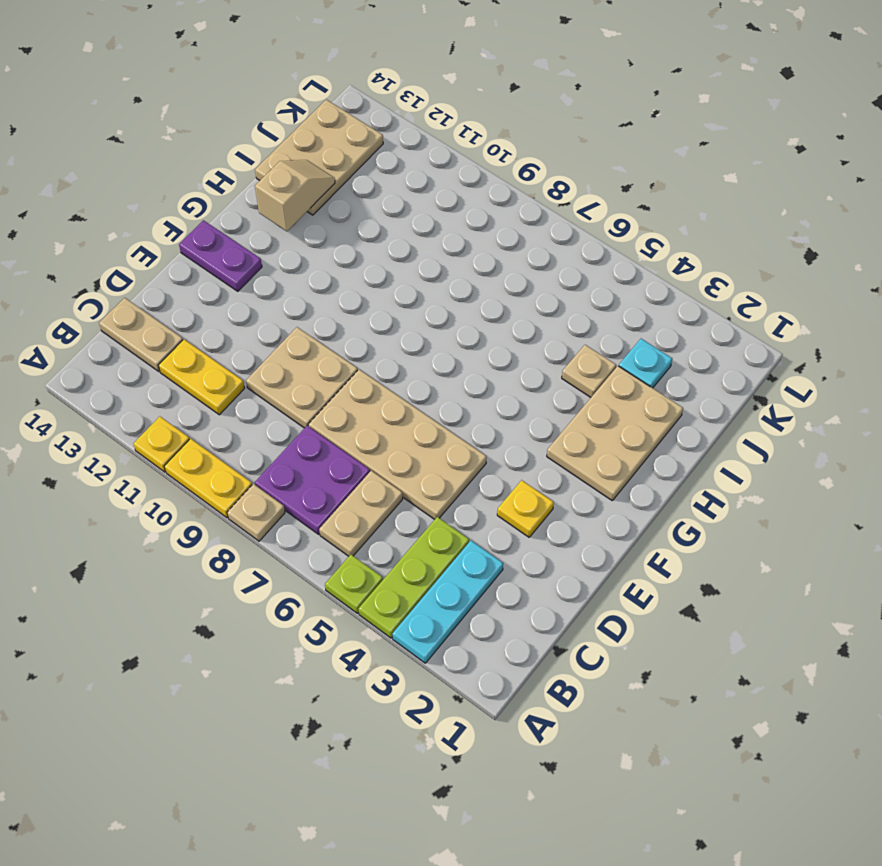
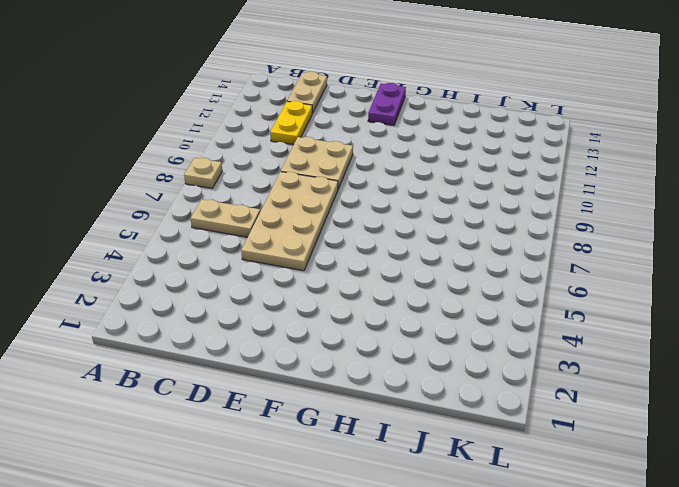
none -> cyan 1x3 plate [393,541,503,663]
none -> lime 1x3 plate [359,517,469,638]
none -> lime 1x1 plate [325,555,383,613]

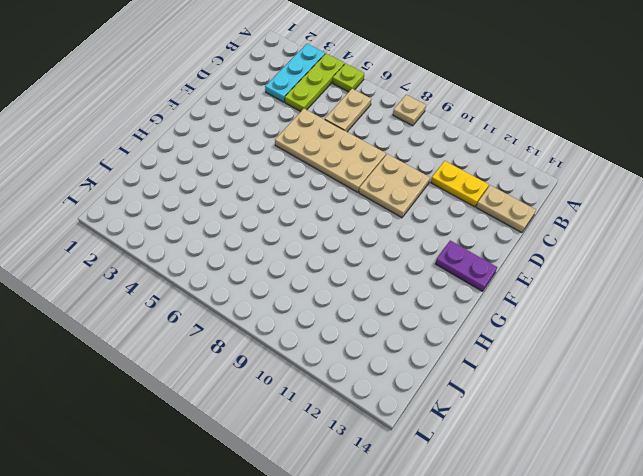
none -> yellow 1x2 plate [164,439,252,518]
none -> yellow 1x1 plate [133,416,189,472]
none -> purple 2x2 plate [255,426,370,534]

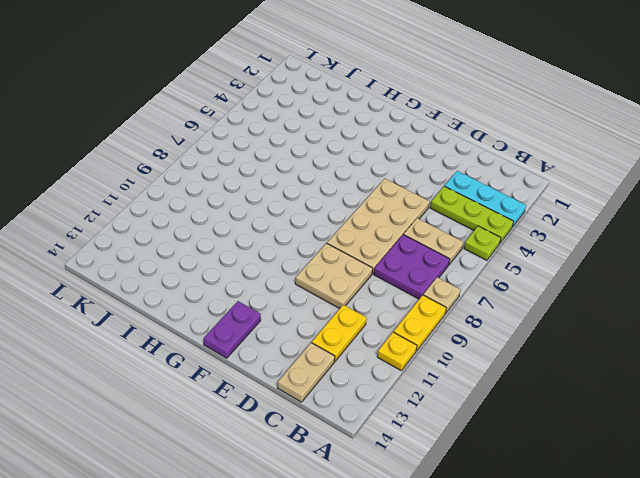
none -> yellow 1x1 plate [497,480,554,537]
none -> tan 2x3 plate [547,366,683,500]
none -> tan 1x1 plate [562,345,616,397]

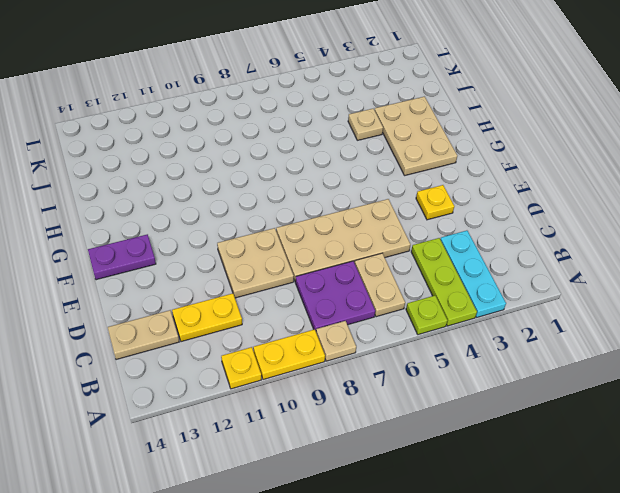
none -> tan 2x3 plate [255,100,383,215]
none -> cyan 1x1 plate [619,339,672,388]
none -> tan 1x2 slope [255,160,335,231]

